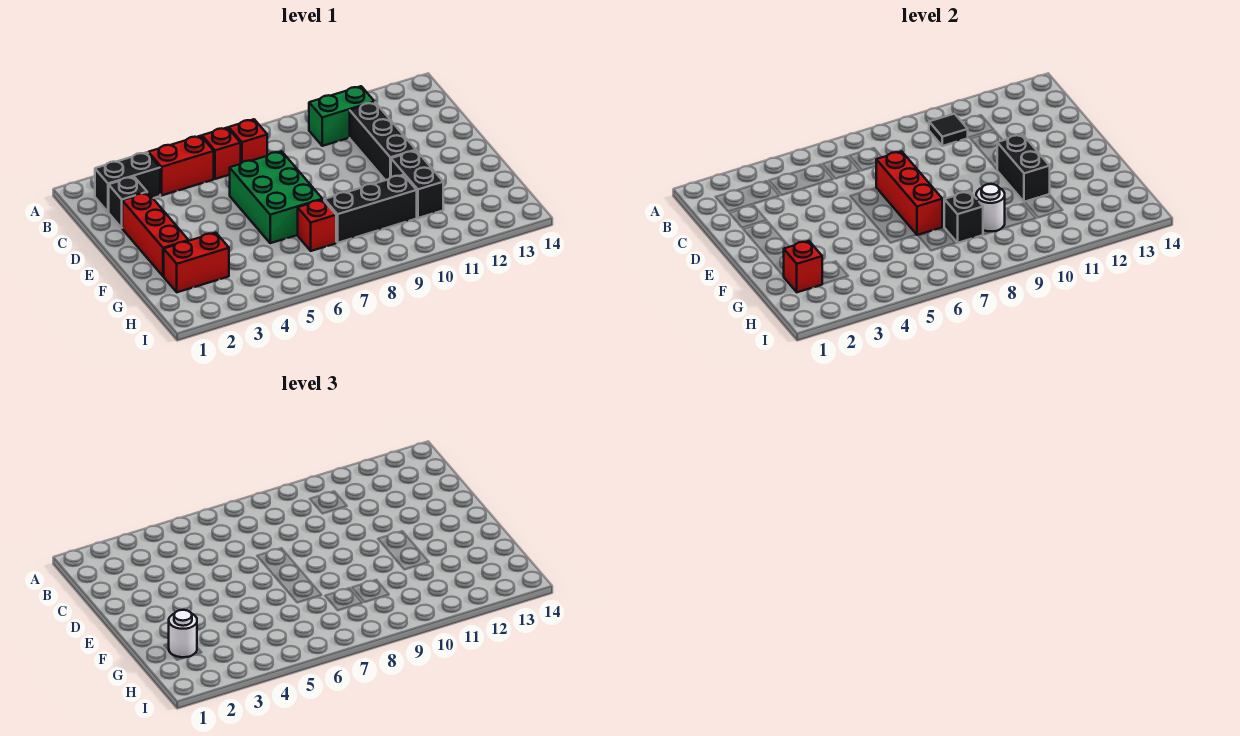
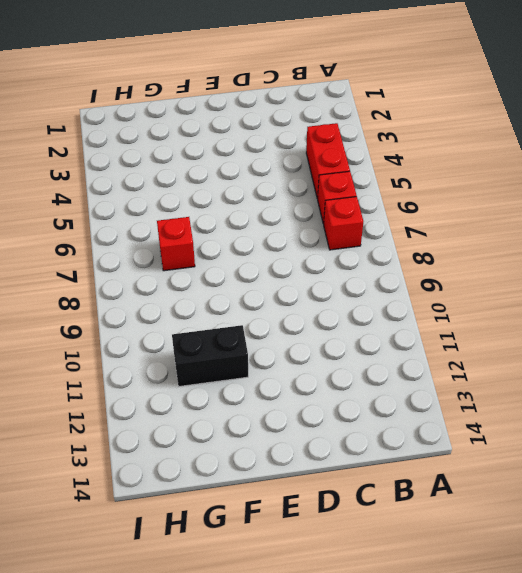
none -> black 1x2 brick [95,152,160,212]
none -> green 1x2 brick [309,86,374,146]
none -> black 1x1 brick [109,177,147,228]

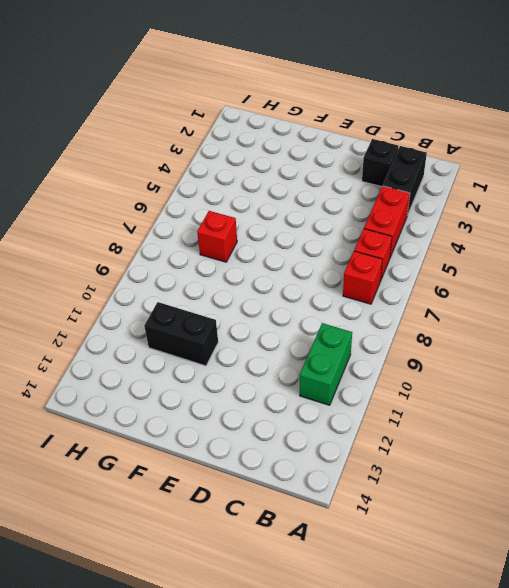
none -> black 1x3 brick [350,102,416,180]
none -> red 1x3 brick [122,193,189,276]
none -> green 2x3 brick [230,151,322,243]

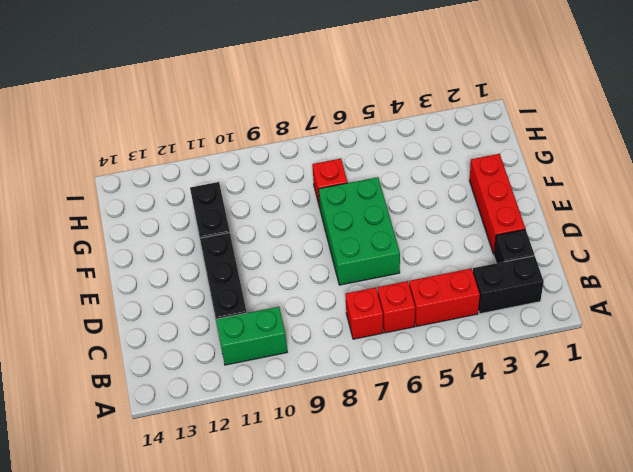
none -> red 1x2 brick [164,233,229,292]
none -> black 1x3 brick [324,175,417,243]
none -> black 1x1 tile [929,114,968,146]

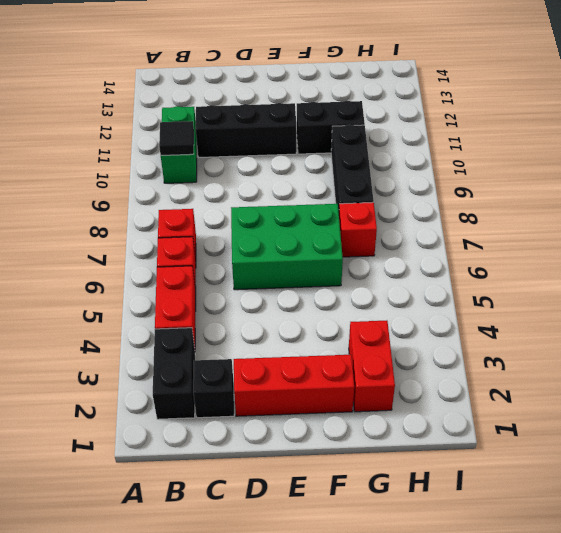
none -> red 1x3 brick [876,151,942,235]
none -> black 1x2 brick [997,134,1050,202]
none -> red 1x1 brick [784,241,822,292]

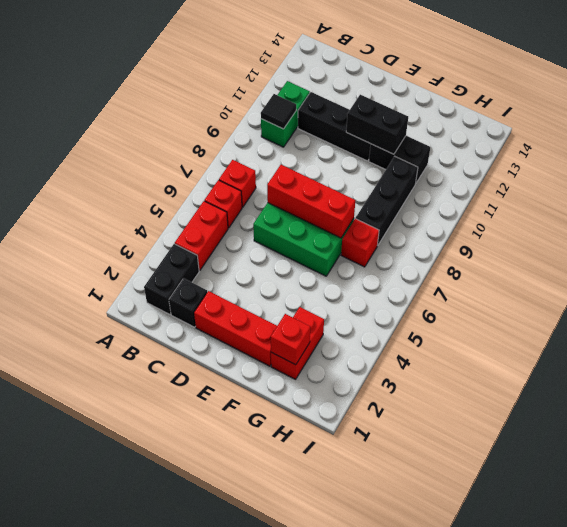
none -> black 1x1 brick [944,191,983,243]
none -> white 1x1 round brick [976,184,1005,231]
none -> white 1x1 round brick [169,610,197,657]

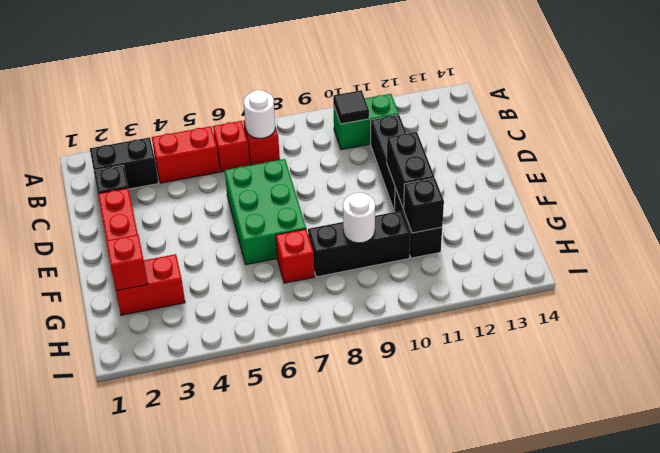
white 1x1 round brick [244,90,275,138] -> white 1x1 round brick moved to [169,610,197,657]
black 1x1 brick [403,178,444,233] -> black 1x1 brick moved to [944,191,983,243]
none -> red 1x3 brick [876,151,942,235]

